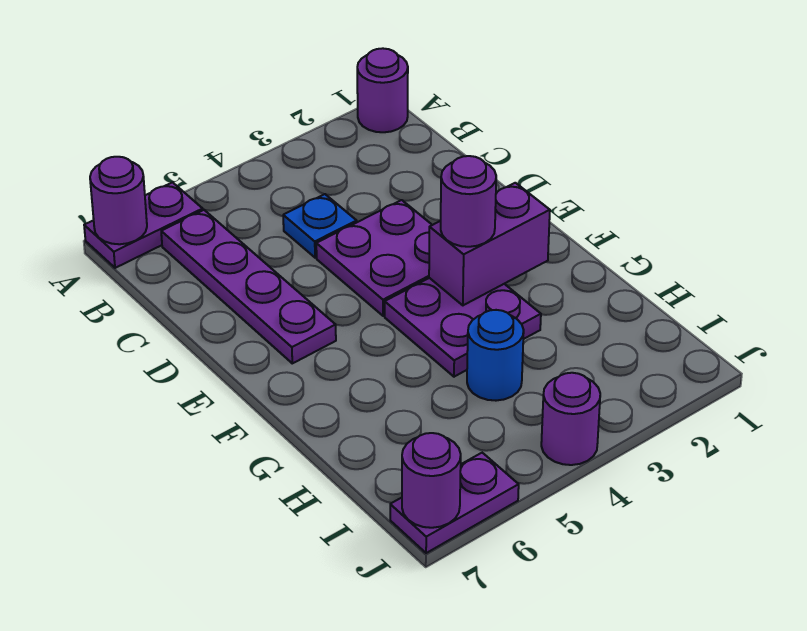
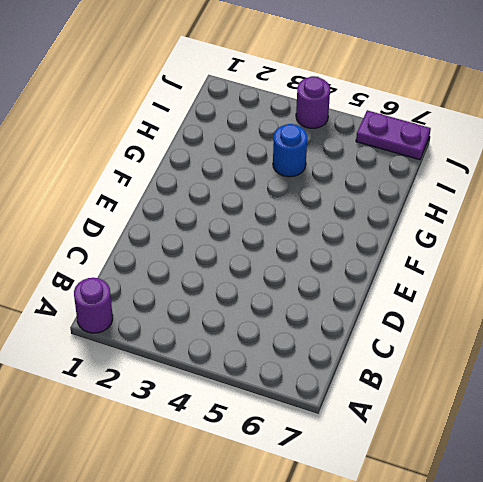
none -> purple 1x2 plate [84,182,203,268]
none -> purple 1x4 plate [161,210,336,363]
none -> blue 1x1 plate [283,194,357,258]

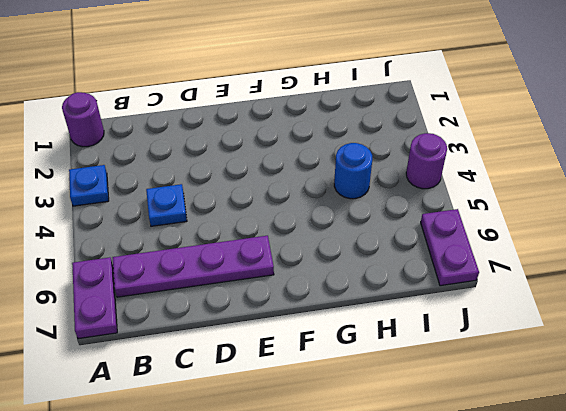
blue 1x1 plate [69,165,109,206] -> none
none -> purple 2x2 plate [316,200,432,316]
none -> purple 2x2 plate [385,278,541,377]
none -> purple 1x1 round brick [90,157,147,244]

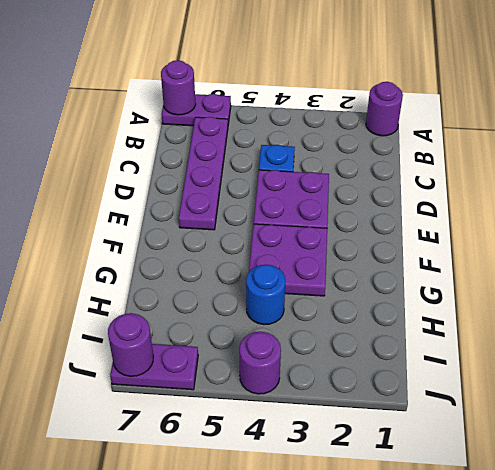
none -> purple 1x2 brick [429,183,550,305]
none -> purple 1x1 round brick [441,156,496,247]

